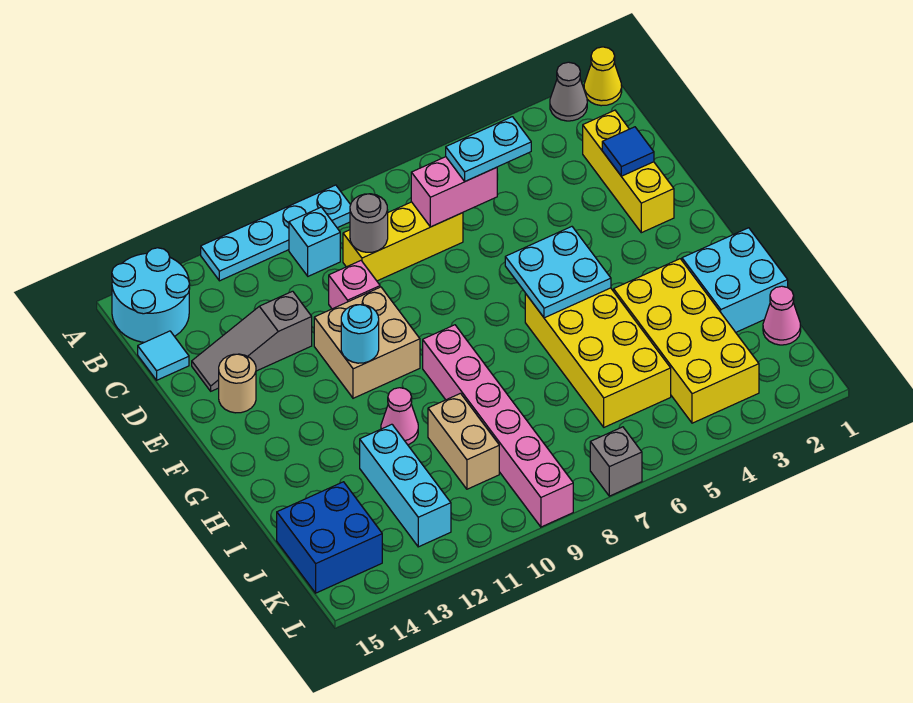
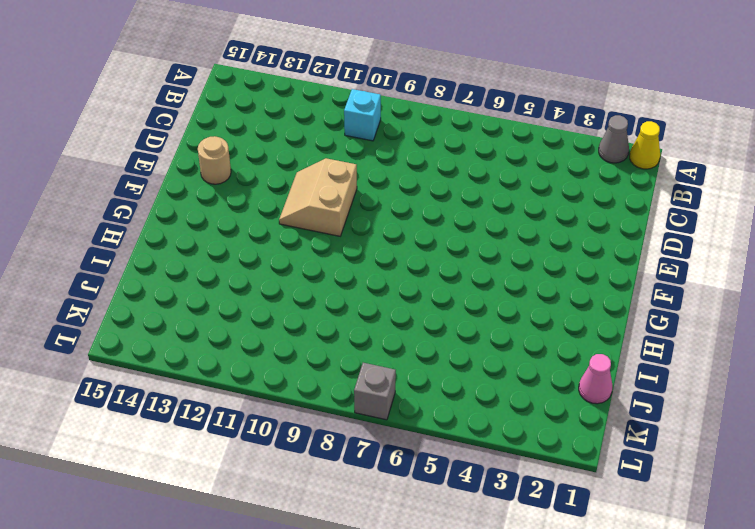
tan 2x2 slope [279,158,357,236] -> tan 2x2 brick [314,287,420,398]
none -> cyan 1x4 plate [201,185,351,281]
none -> cyan 2x2 round brick [112,248,190,342]
none -> yellow 1x3 brick [583,110,674,233]

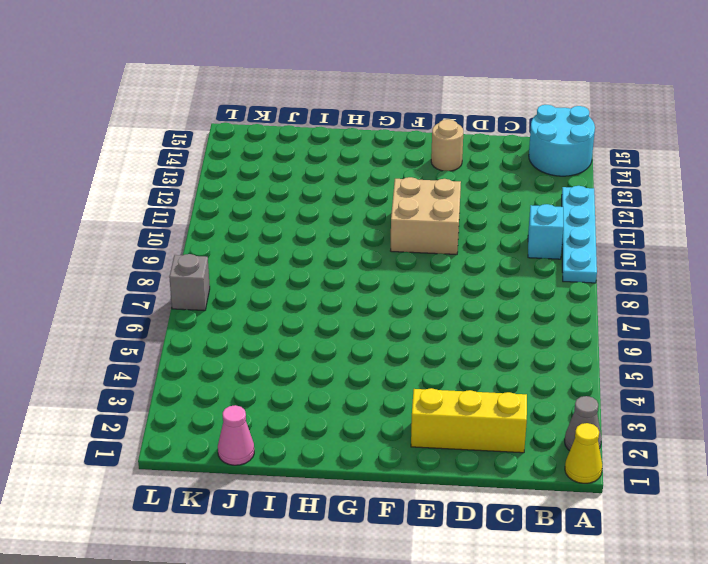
none -> yellow 1x3 brick [343,202,463,281]
none -> cyan 1x1 tile [138,331,189,380]
none -> pink 1x1 brick [329,261,380,309]

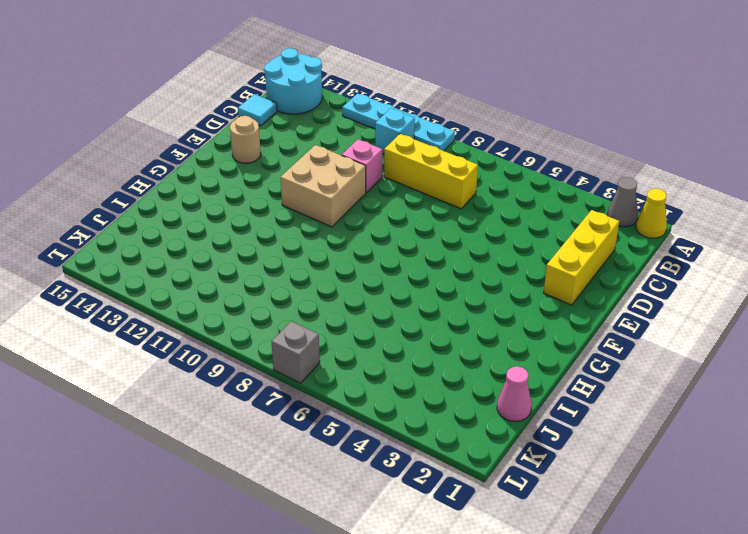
none -> grey 1x3 slope [192,291,312,391]
none -> yellow 2x4 brick [525,288,671,427]
none -> pink 1x6 brick [423,325,573,527]

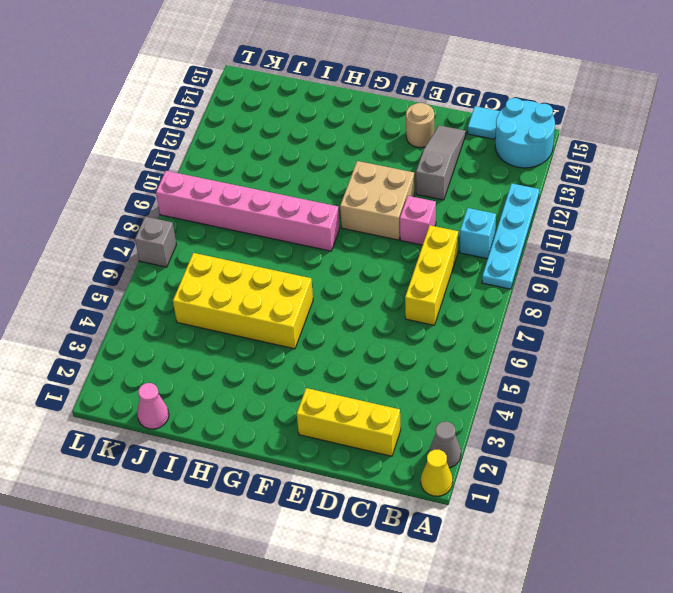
none -> cyan 2x2 brick [682,228,788,332]
none -> yellow 2x4 brick [614,259,759,423]
none -> pink 1x1 cone [381,388,418,445]

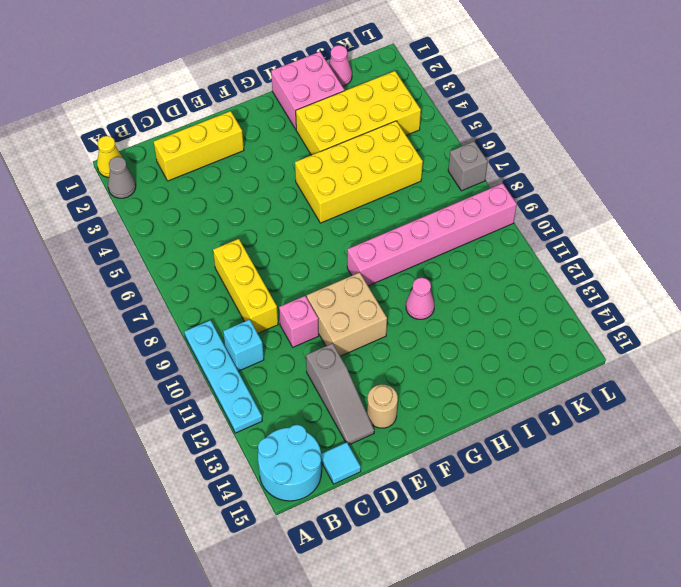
pink 2x2 brick [271,52,345,129] -> cyan 2x2 brick [682,228,788,332]
none -> tan 1x2 brick [428,393,499,489]
none -> cyan 1x3 brick [360,424,451,547]
none -> blue 2x2 brick [277,482,382,593]

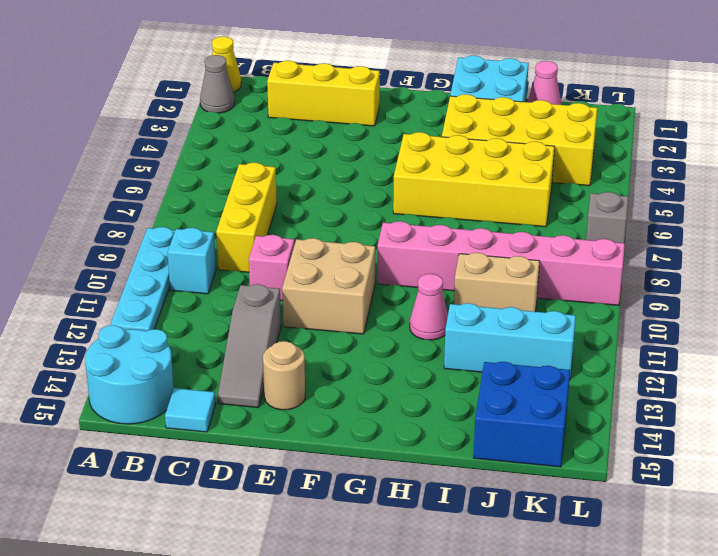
none -> pink 1x2 brick [411,157,497,227]
none -> grey 1x1 round brick [350,194,388,252]
none -> blue 1x1 tile [602,127,654,176]

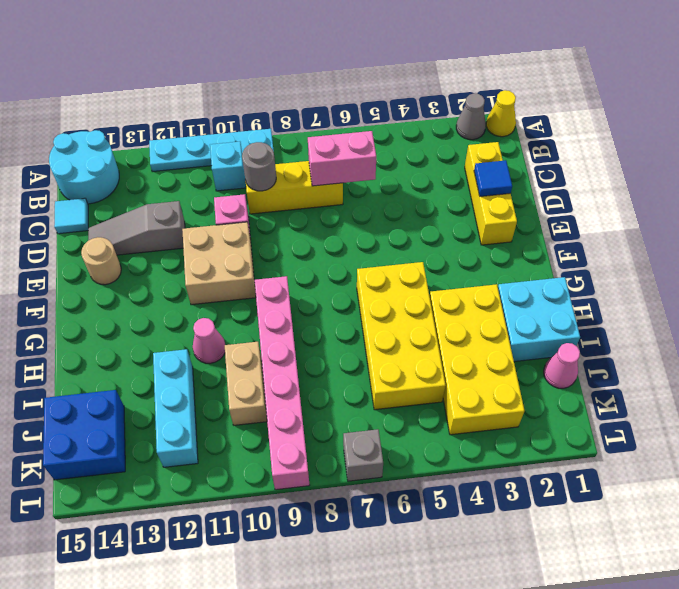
none -> cyan 2x2 plate [505,227,611,318]
none -> cyan 1x1 round brick [341,304,379,363]
none -> cyan 1x2 plate [446,117,531,181]

